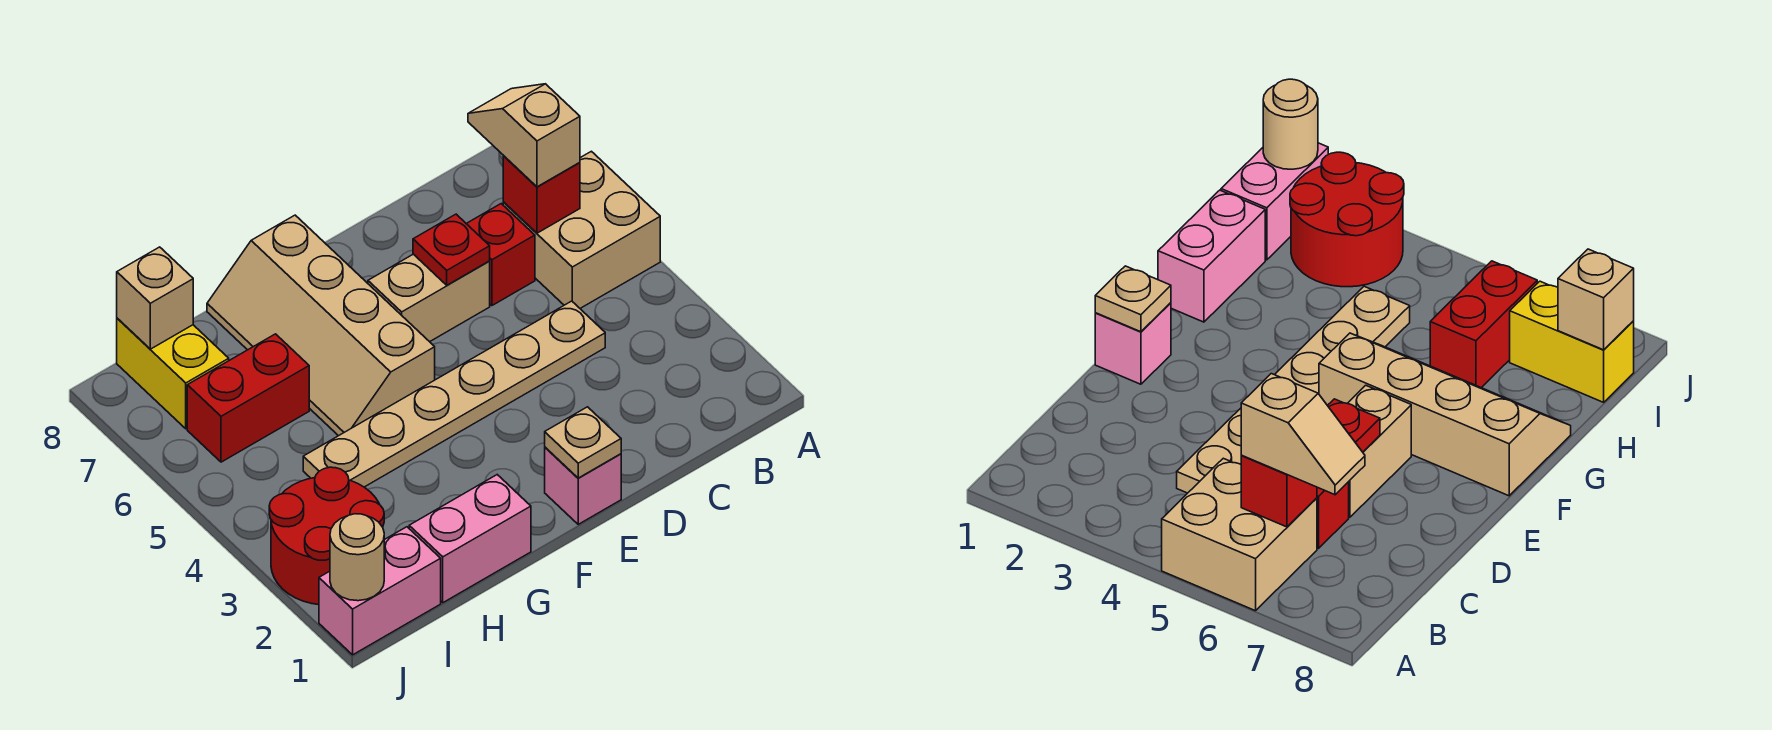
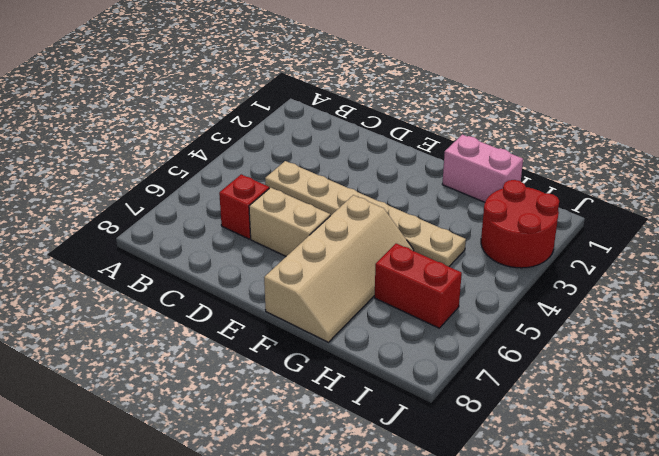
none -> tan 2x2 brick [503,151,660,308]
none -> pink 1x1 brick [545,447,621,524]
none -> pink 1x2 brick [319,527,441,655]

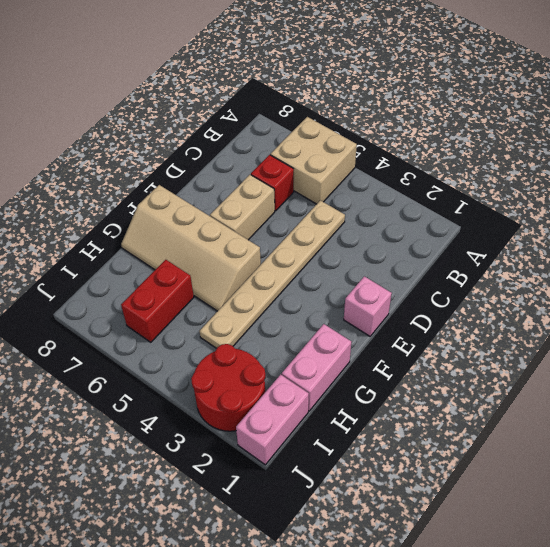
none -> yellow 1x2 brick [117,318,229,429]
none -> red 1x1 brick [503,156,580,233]
none -> red 1x1 plate [413,214,490,285]

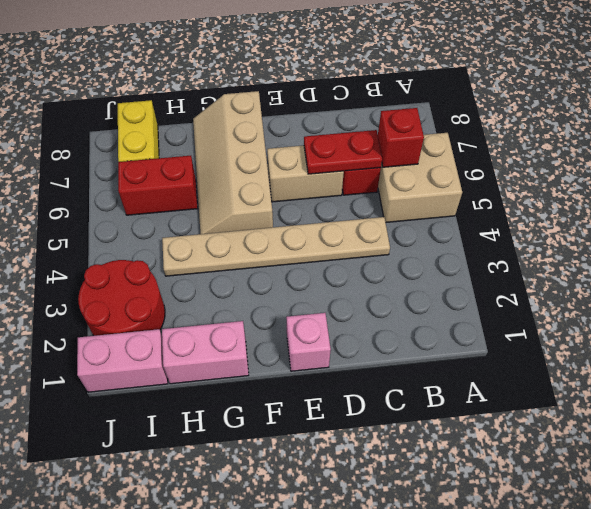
red 1x2 plate [304,130,382,174] -> red 1x1 plate [413,214,490,285]
none -> tan 1x1 plate [545,407,621,478]
none -> tan 1x1 brick [117,247,193,349]
none -> tan 1x1 round brick [330,514,384,601]

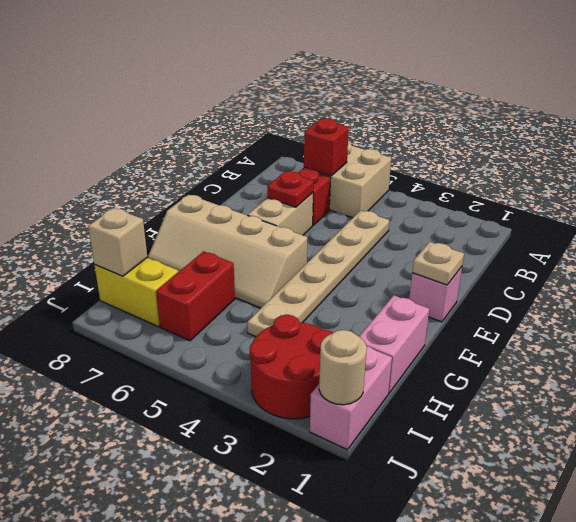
none -> tan 1x2 slope [468,84,580,187]

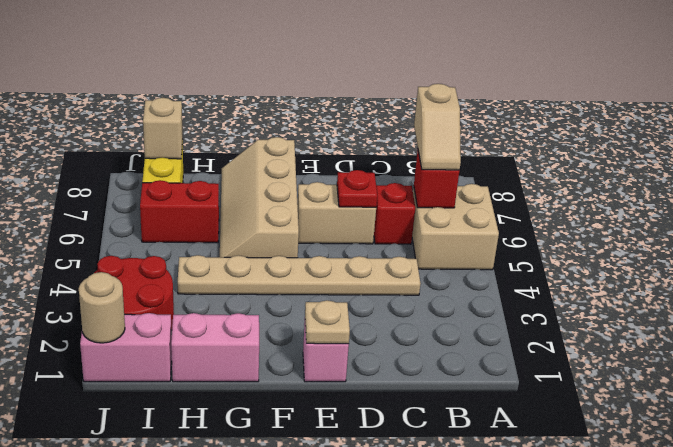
tan 1x2 slope [414,84,461,170] -> tan 1x2 slope turned to [468,84,580,187]

